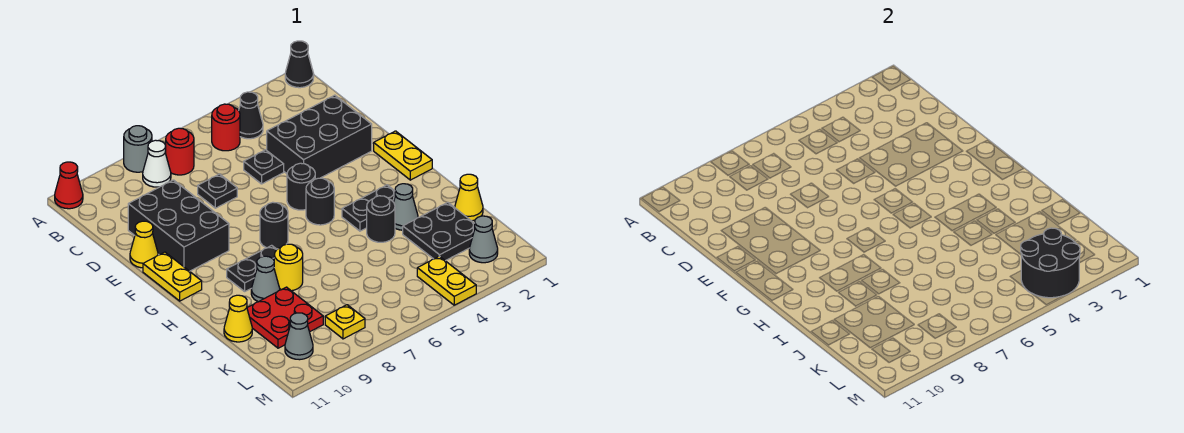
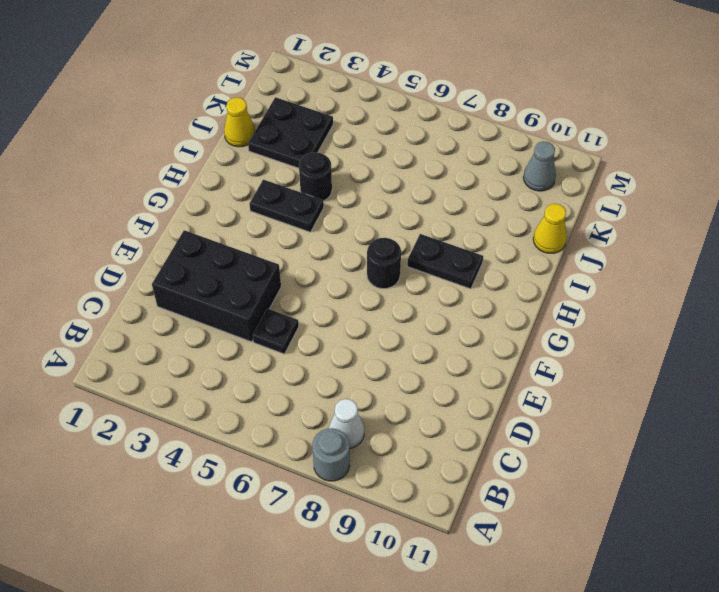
none -> black 1x1 cone [285,41,314,88]
none -> red 1x1 cone [55,162,83,209]
none -> black 1x1 cone [239,92,263,139]
none -> red 1x1 round brick [212,104,240,151]

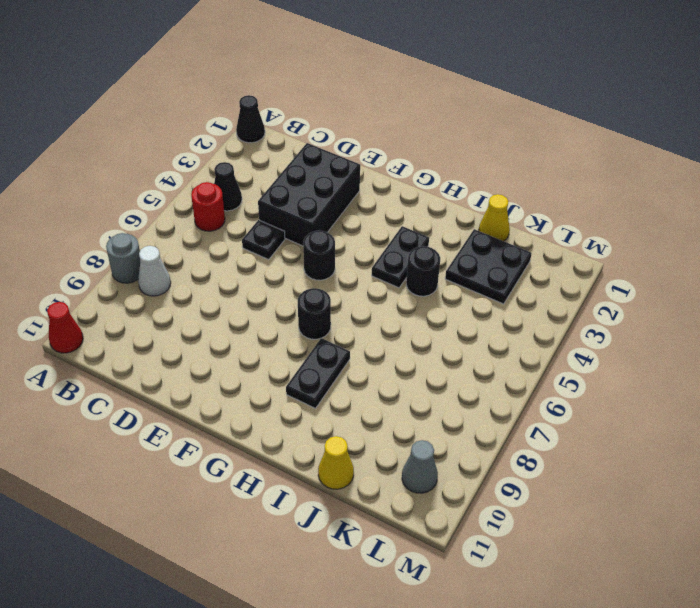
none -> red 1x1 round brick [165,128,194,175]
none -> black 1x1 plate [198,174,237,208]
none -> black 2x3 brick [128,180,229,271]
none -> yellow 1x1 cone [130,221,158,268]

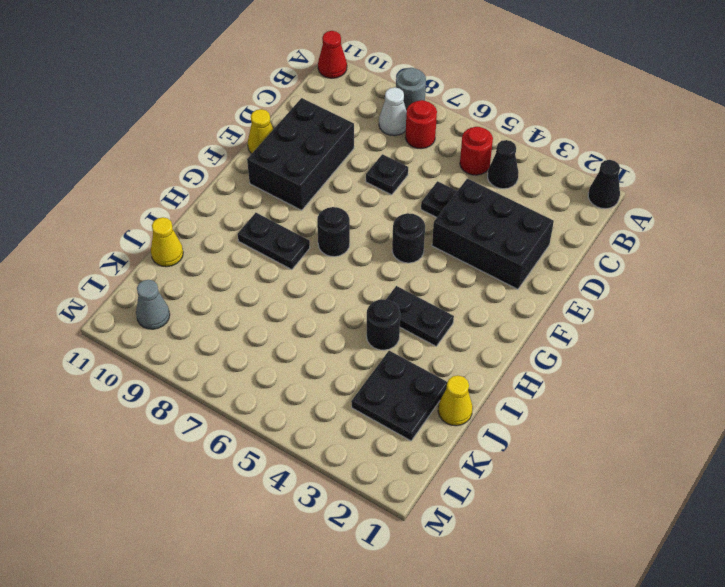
none -> yellow 1x2 plate [374,131,432,180]
none -> yellow 1x2 plate [143,252,202,301]
none -> black 1x1 round brick [306,178,334,225]
none -> grey 1x1 cone [394,184,418,230]

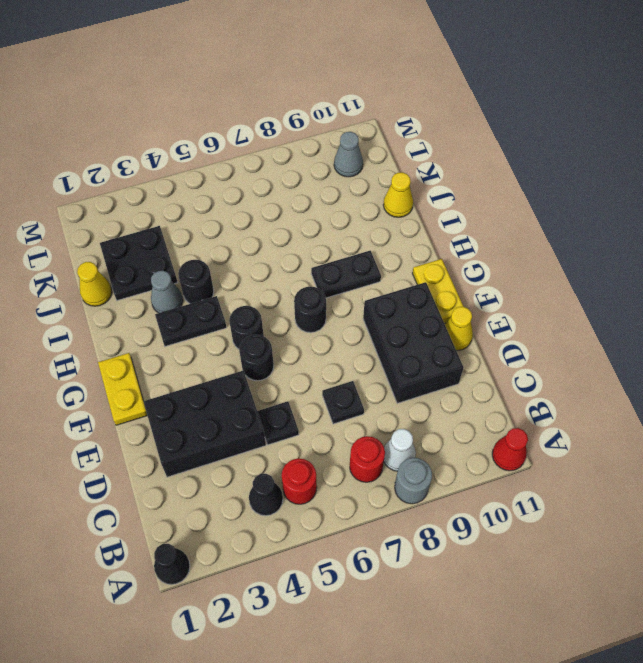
none -> yellow 1x1 round brick [274,244,303,291]
none -> grey 1x1 cone [251,256,280,302]
none -> red 2x2 plate [247,287,323,348]
none -> grey 1x1 cone [469,216,498,263]

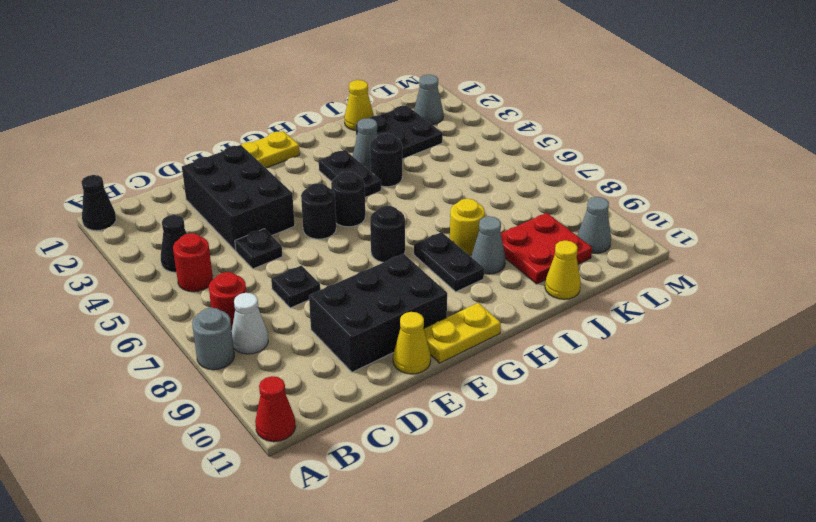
none -> yellow 1x2 plate [417,256,476,305]
none -> yellow 1x1 plate [325,305,365,339]
none -> black 2x2 round brick [1021,228,1080,298]

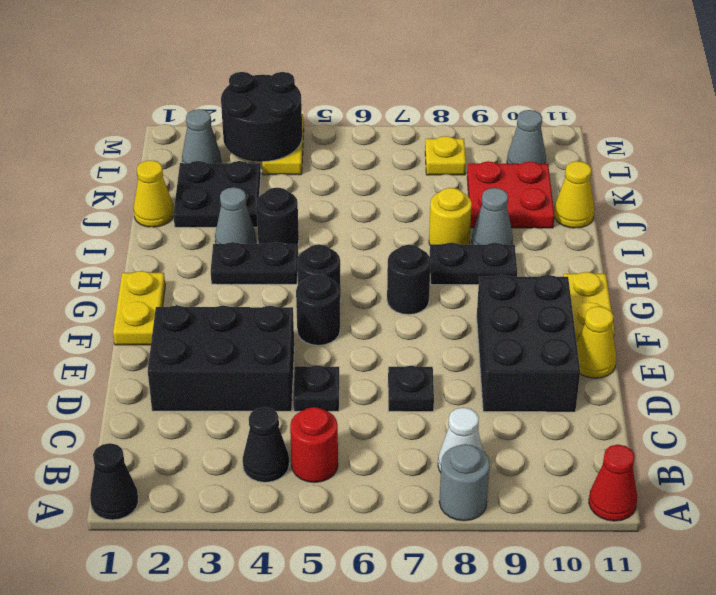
none -> red 1x1 round brick [165,128,194,175]

